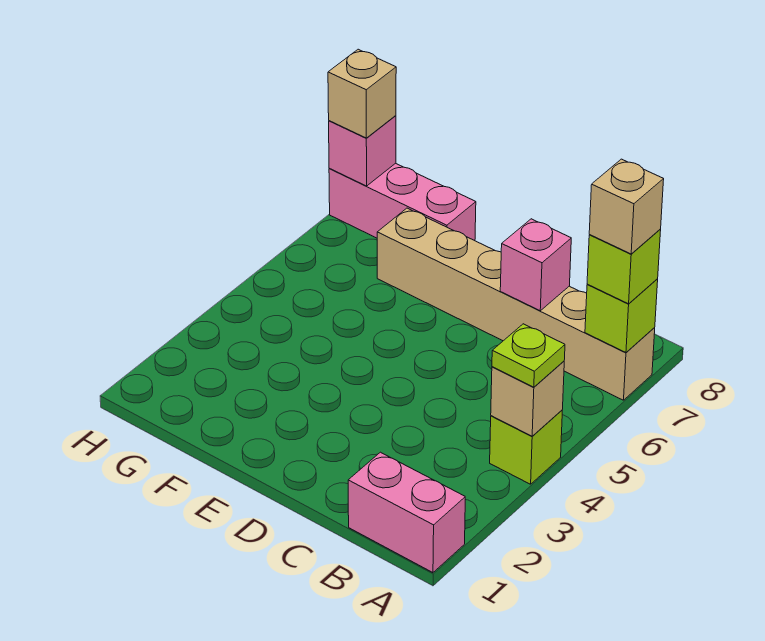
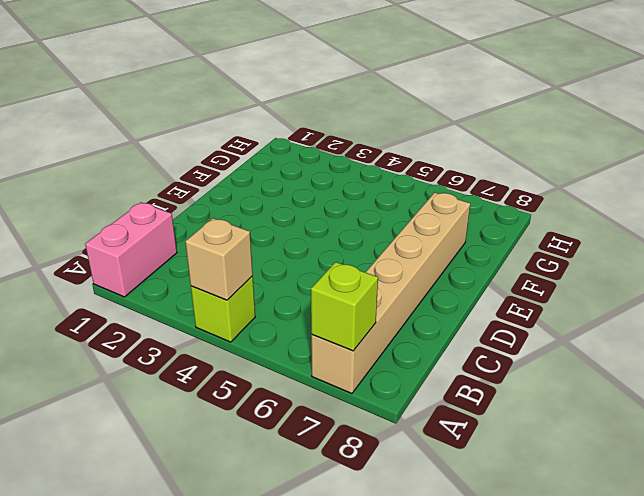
none -> pink 1x3 brick [329,163,476,241]
none -> pink 1x1 brick [500,219,571,311]
none -> pink 1x1 brick [329,116,396,186]

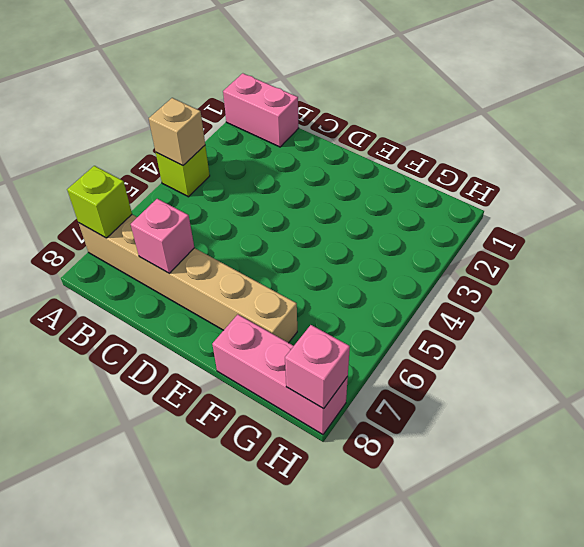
none -> lime 1x1 plate [492,324,565,387]
none -> lime 1x1 brick [587,229,661,304]
none -> tan 1x1 brick [328,49,396,138]

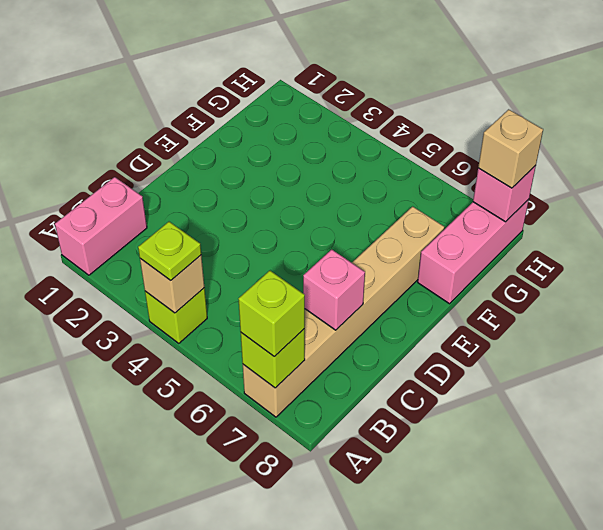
none -> tan 1x1 brick [589,159,664,254]

